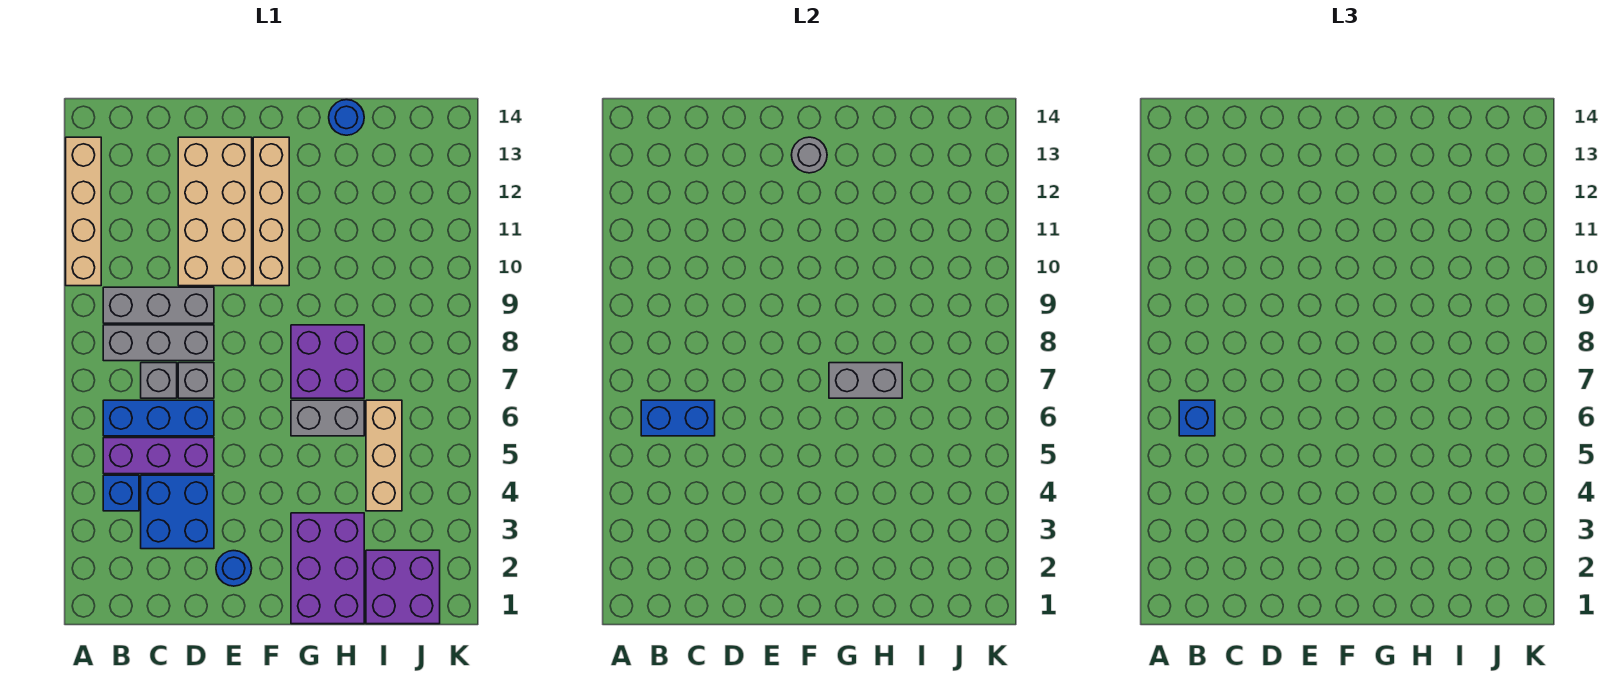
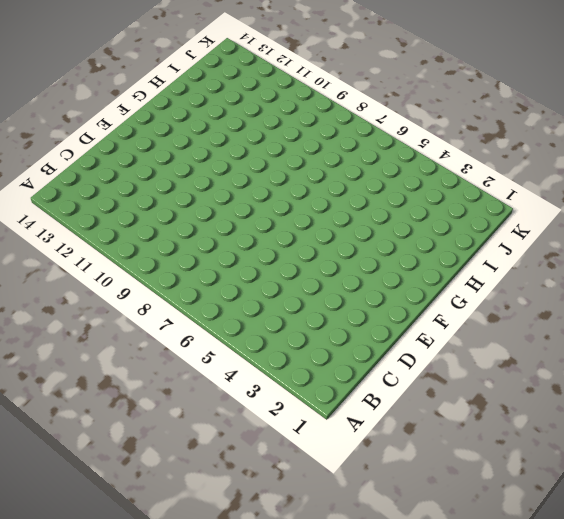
none -> tan 1x4 brick [66,137,101,286]
none -> blue 1x1 brick [103,475,139,511]
none -> purple 1x3 brick [103,438,214,474]

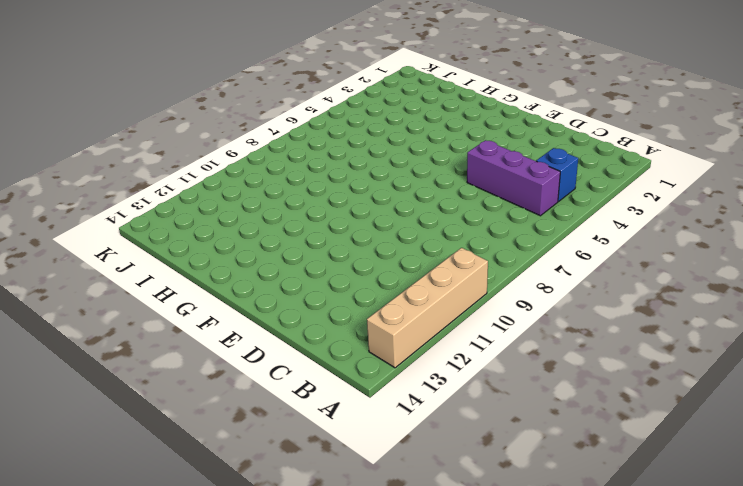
none -> blue 1x3 brick [103,400,214,436]
none -> grey 1x3 brick [103,325,214,361]
none -> grey 1x3 brick [103,287,214,323]

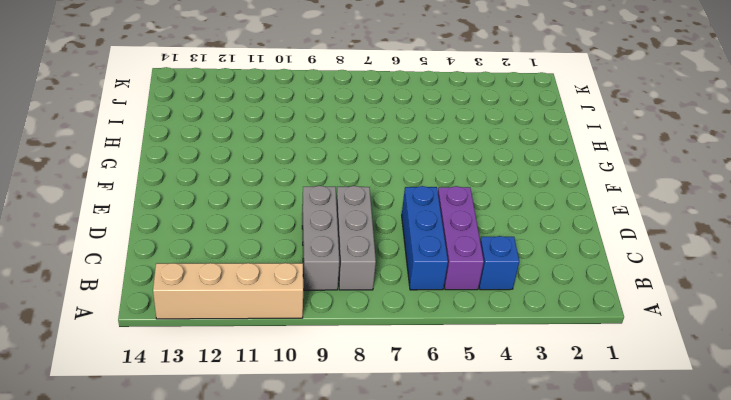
none -> blue 2x2 brick [141,475,214,549]
none -> grey 1x1 brick [141,363,177,398]
none -> grey 1x1 brick [178,363,214,398]

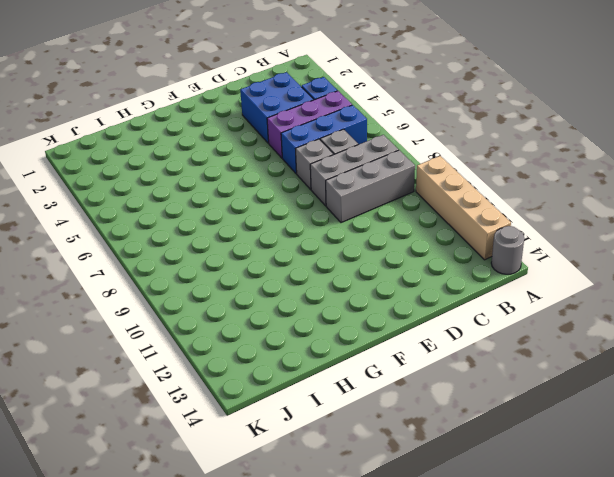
grey 1x1 round brick [491,226,524,274] -> grey 1x1 round brick moved to [792,137,827,173]
none -> tan 2x4 brick [178,137,252,286]
none -> blue 1x1 round brick [216,551,252,586]
none -> tan 1x4 brick [253,137,289,286]

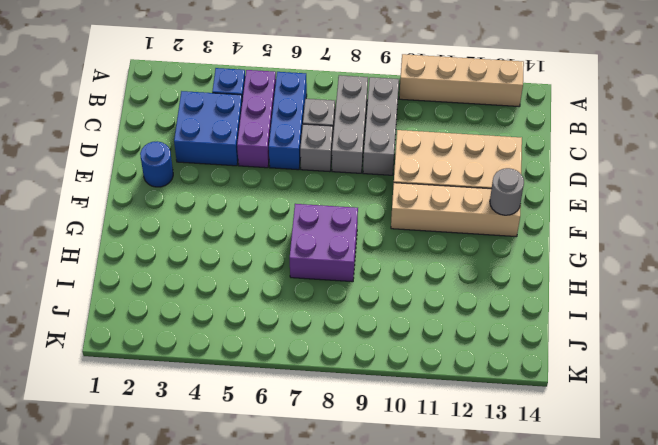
none -> purple 2x3 brick [291,513,364,624]
none -> grey 1x2 brick [291,400,364,436]
none -> blue 1x1 round brick [329,100,364,135]

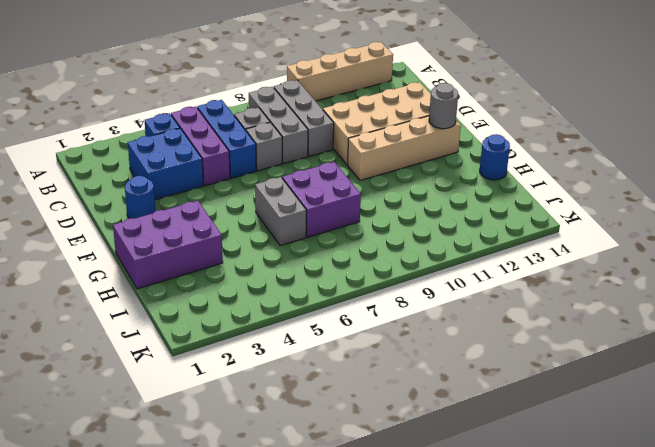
none -> purple 2x2 brick [366,550,440,624]
none -> tan 1x3 brick [366,400,402,511]
none -> blue 1x2 brick [641,400,715,436]

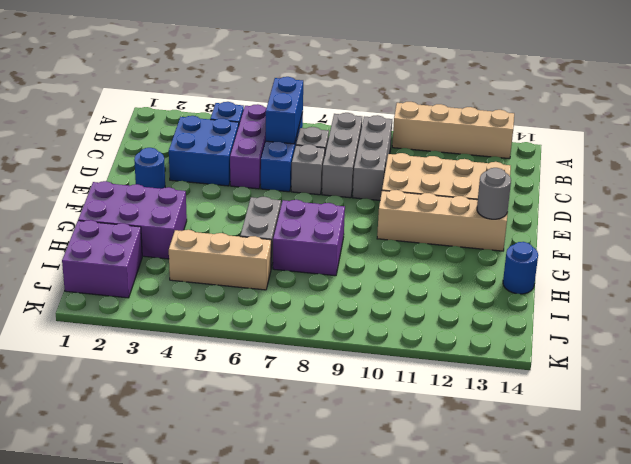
none -> grey 1x2 brick [829,363,902,398]
none -> blue 1x1 brick [1179,400,1215,436]

